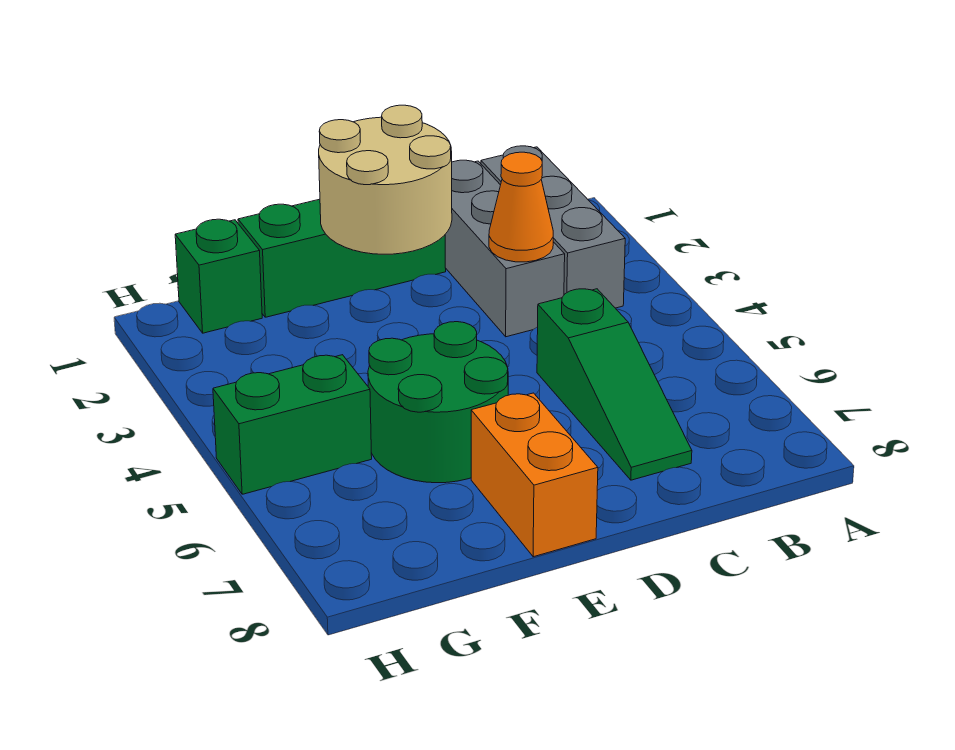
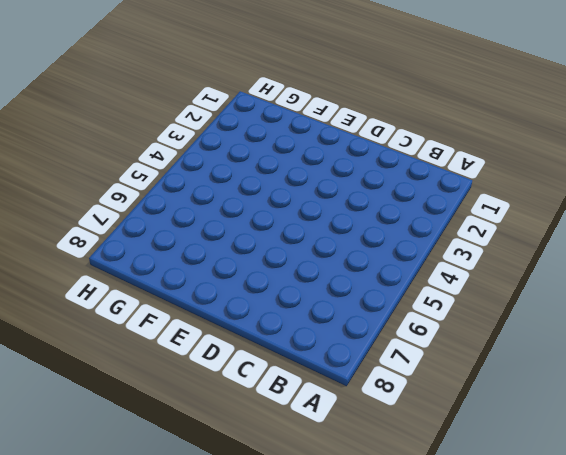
none -> grey 1x3 brick [481,146,625,308]
none -> grey 1x3 brick [445,160,565,337]

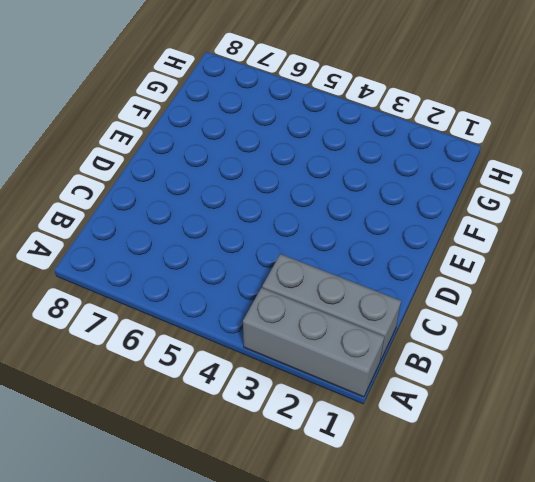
grey 1x3 brick [243,288,385,397] -> grey 1x3 brick moved to [445,160,565,337]
none -> green 1x3 slope [537,289,692,480]
none -> green 1x3 brick [238,199,446,317]

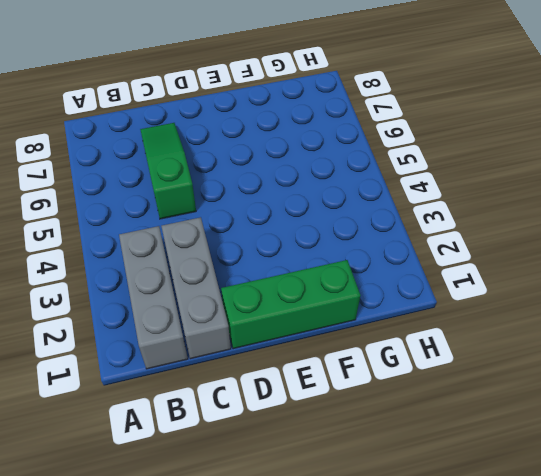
none -> green 2x2 round brick [368,322,508,483]
none -> orange 1x2 brick [471,393,598,557]

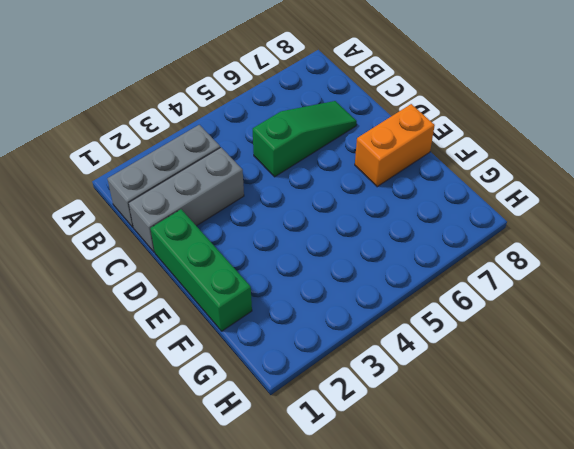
none -> green 2x2 round brick [368,322,508,483]
none -> green 1x1 brick [175,219,262,333]

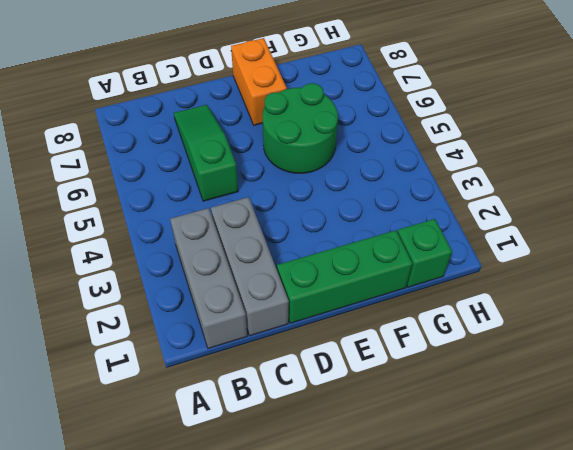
none -> green 1x2 brick [213,355,372,494]
none -> orange 1x1 cone [489,152,553,262]

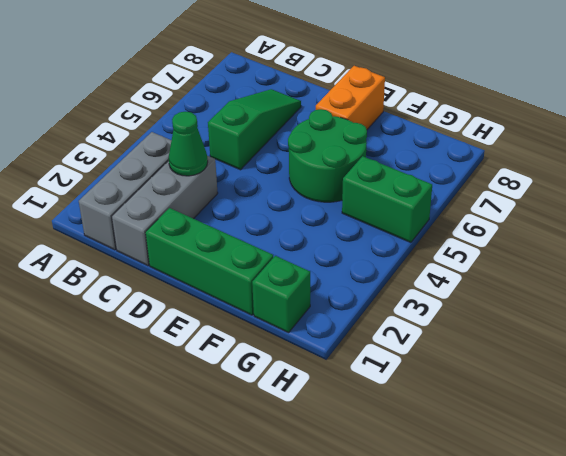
green 1x1 cone [169,112,208,176] -> orange 1x1 cone [489,152,553,262]
none -> tan 2x2 round brick [319,105,452,254]

